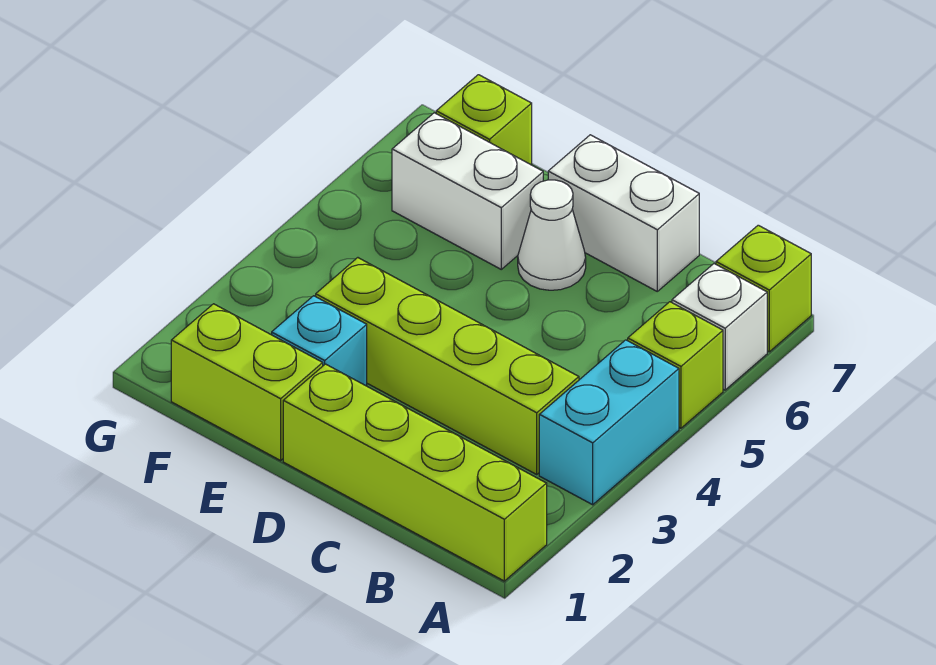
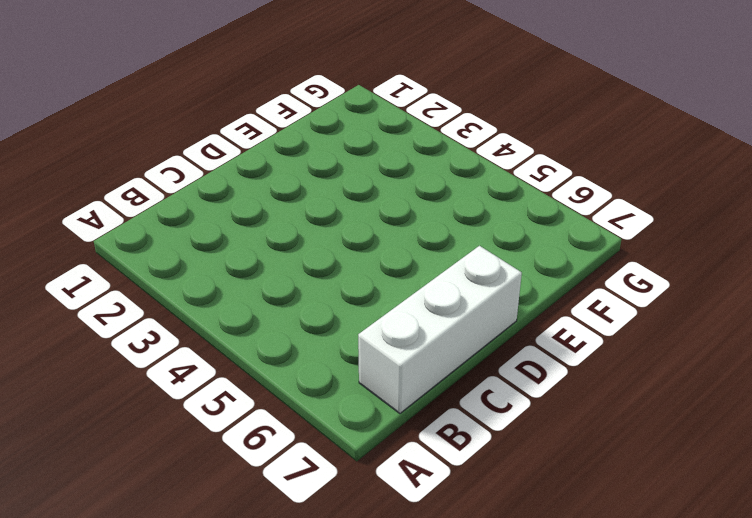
white 1x3 brick [358,246,522,414] -> white 1x2 brick [548,135,699,291]
none -> lime 1x4 brick [283,364,547,581]
none -> cyan 1x2 brick [539,340,679,505]
none -> lime 1x1 brick [628,302,723,428]

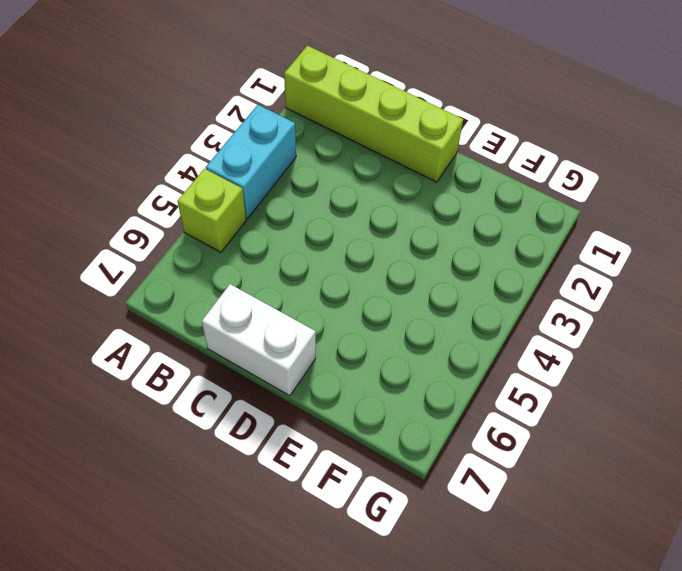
none -> white 1x1 brick [672,264,767,390]
none -> lime 1x1 brick [716,225,811,352]
none -> lime 1x4 brick [316,258,579,474]

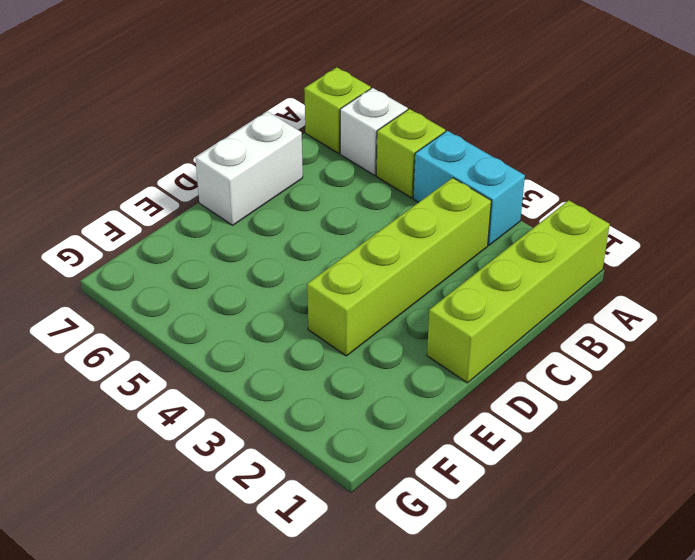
none -> white 1x1 cone [518,180,586,290]
none -> lime 1x2 brick [171,304,323,460]
none -> cyan 1x1 brick [272,296,367,386]

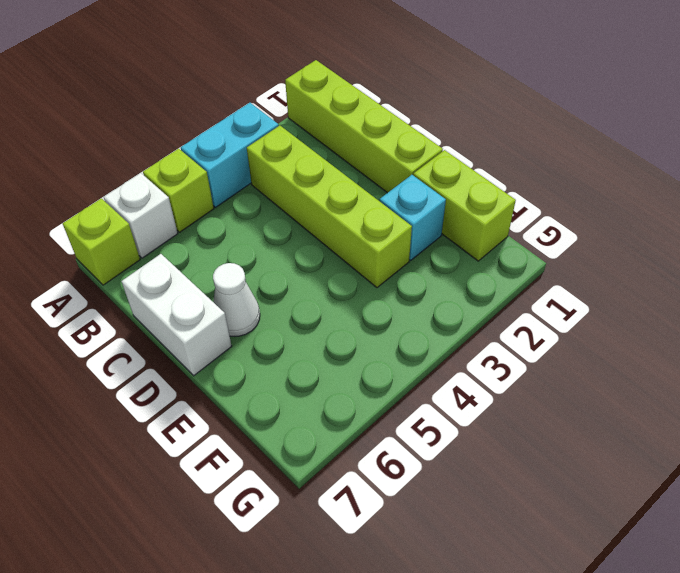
none -> white 1x2 brick [392,113,543,269]
none -> lime 1x1 brick [436,75,532,165]

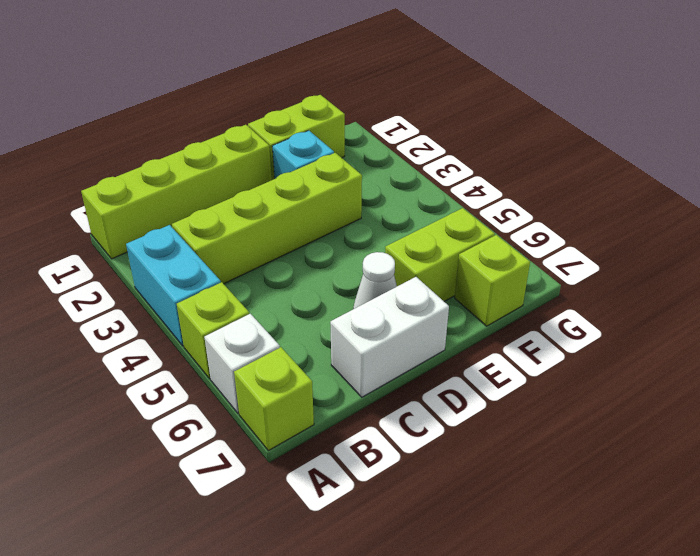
lime 1x2 brick [385,208,495,301] -> white 1x2 brick [392,113,543,269]

